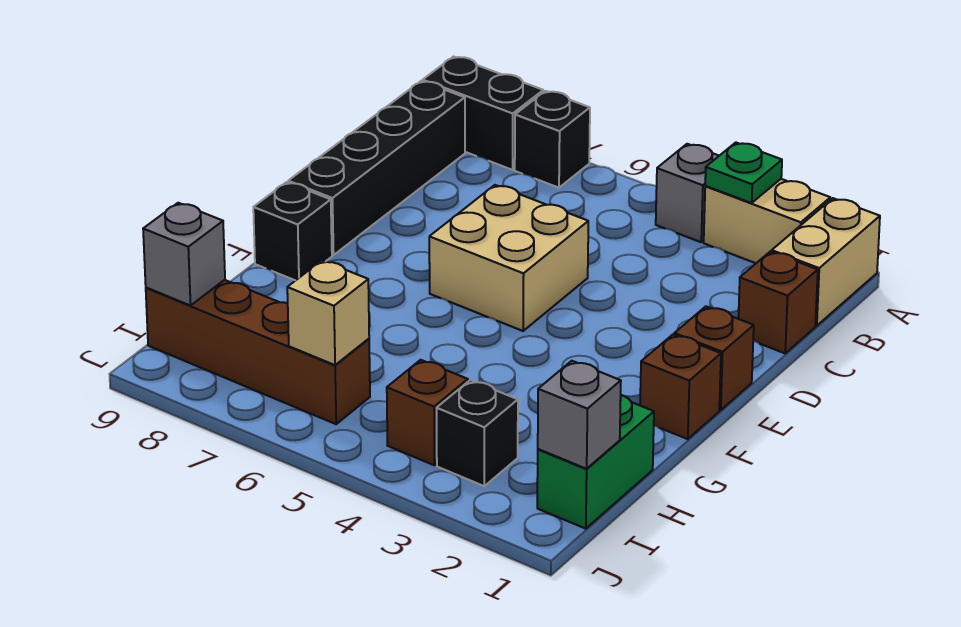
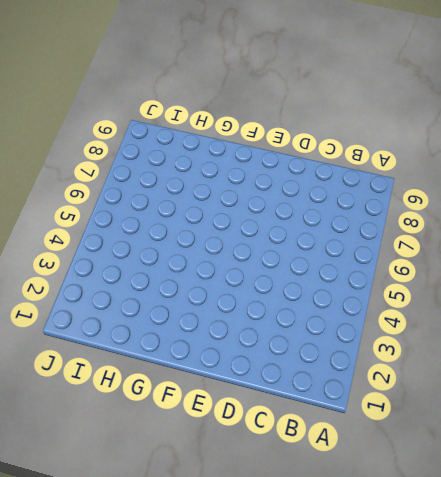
none -> tan 1x2 brick [772,198,880,326]
none -> tan 1x2 brick [704,179,830,263]
none -> grey 1x1 brick [656,144,719,242]

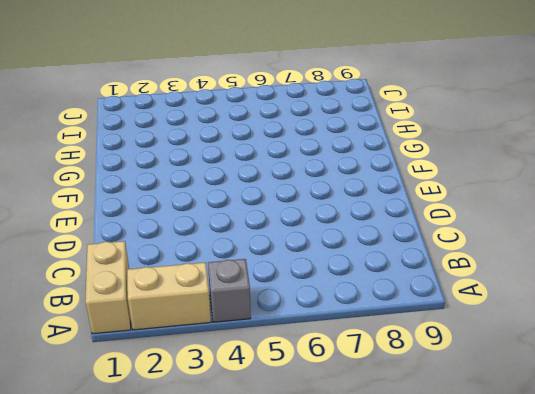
none -> black 1x1 brick [515,91,590,188]
none -> black 1x2 brick [423,56,543,170]
none -> black 1x4 brick [288,81,465,255]

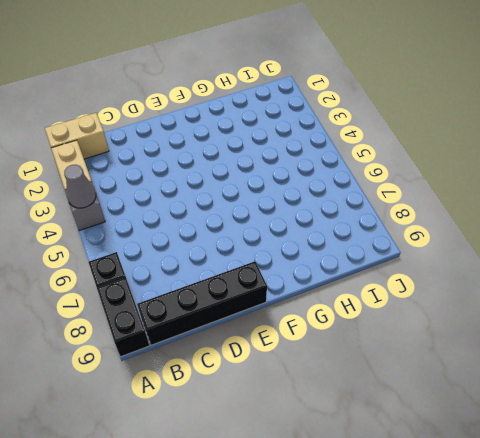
grey 1x1 cone [64,164,96,208] -> none
none -> brown 1x1 brick [738,251,818,353]
none -> tan 2x2 brick [429,185,588,331]
none -> brown 1x1 brick [674,307,754,410]

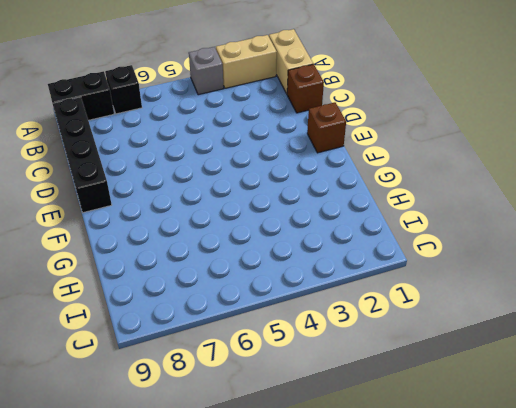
none -> tan 2x2 brick [429,185,588,331]
none -> brown 1x1 brick [640,335,721,439]
none -> black 1x1 brick [253,182,332,281]

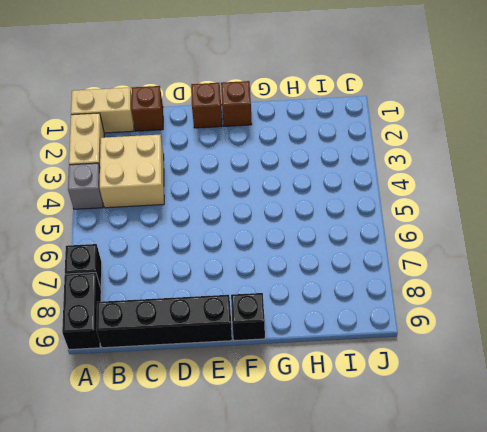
tan 2x2 brick [100,135,164,208] -> tan 2x2 brick moved to [429,185,588,331]
none -> green 1x2 brick [537,395,654,529]
none -> black 1x1 brick [437,380,518,486]
none -> brown 1x1 brick [387,360,468,465]

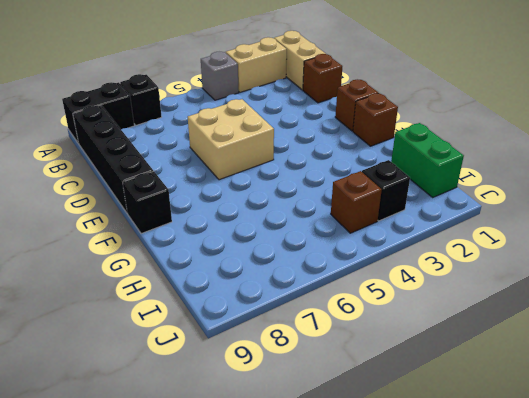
none -> brown 1x4 brick [146,280,370,424]
none -> green 1x1 plate [705,143,782,203]
none -> grey 1x1 brick [538,361,621,469]

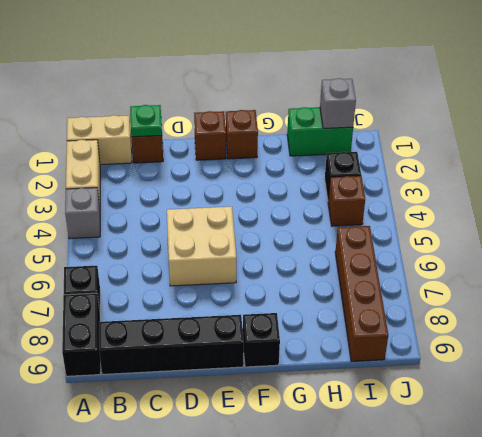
green 1x1 plate [130,105,162,137] -> green 1x1 plate moved to [705,143,782,203]
none -> tan 1x1 brick [287,261,369,365]
none -> grey 1x1 brick [143,203,225,306]

